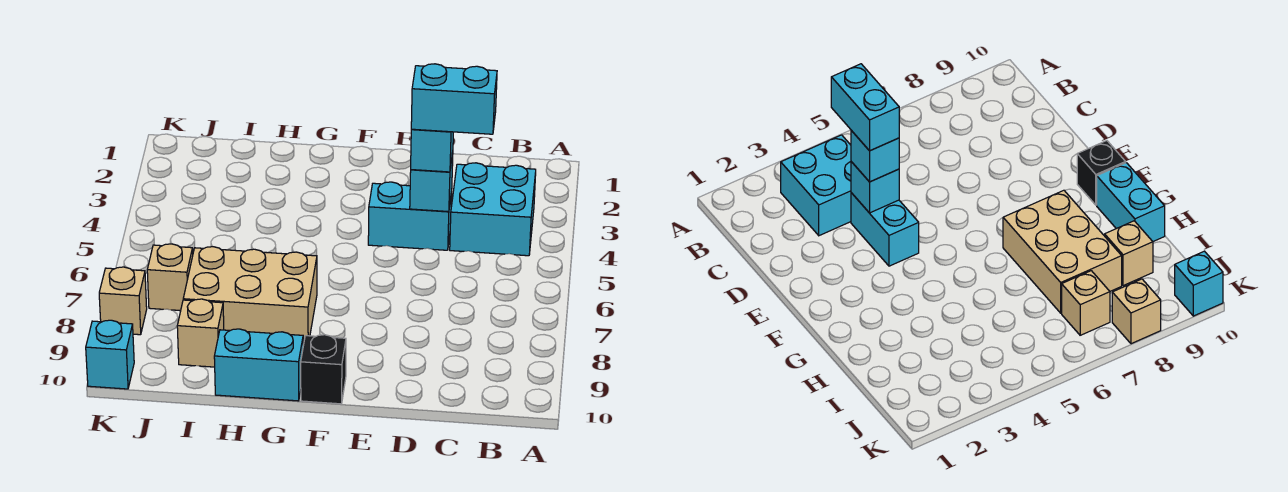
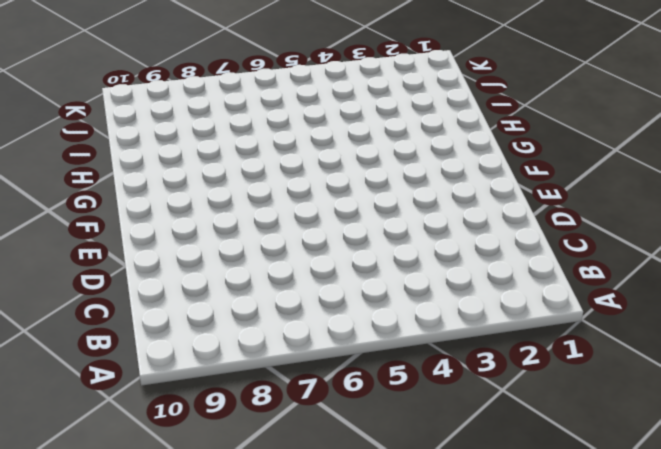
none -> cyan 2x2 brick [450,163,536,256]
none -> cyan 1x2 brick [368,182,452,250]
none -> black 1x1 brick [301,335,346,404]

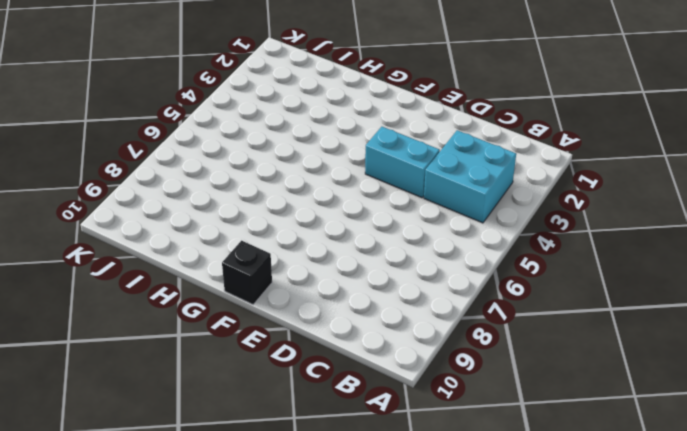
none -> tan 2x3 brick [183,247,317,345]
none -> cyan 1x2 brick [214,329,303,401]
none -> tan 1x1 brick [177,299,224,367]

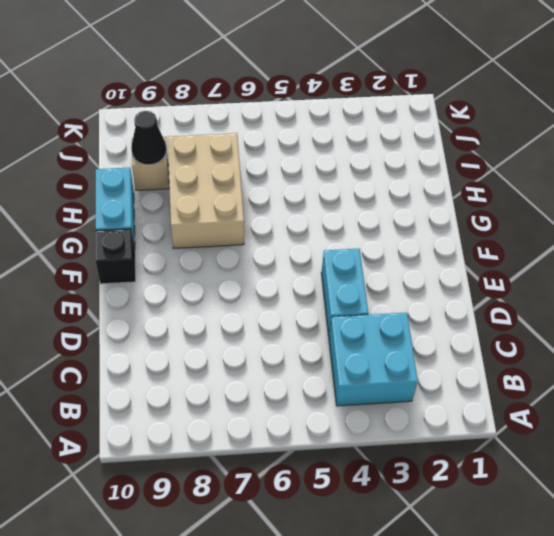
black 1x1 cone [131,111,166,165] -> none
none -> tan 1x1 brick [147,244,193,311]
none -> tan 1x1 brick [99,267,147,335]
none -> cyan 1x1 brick [86,320,134,389]

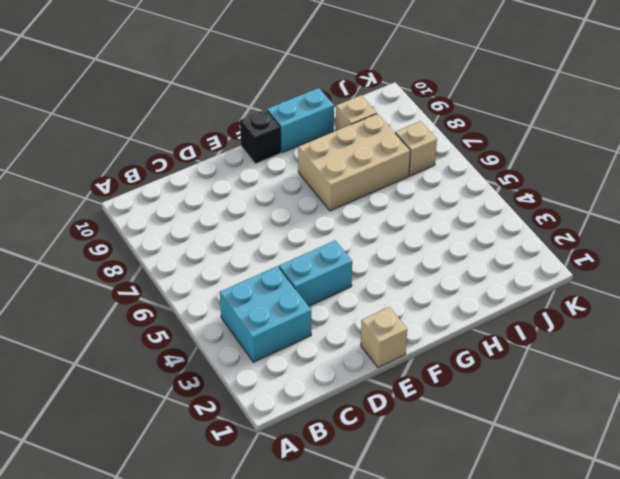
tan 1x1 brick [361,307,407,368] -> tan 1x1 brick moved to [99,267,147,335]
none -> cyan 1x1 brick [86,320,134,389]
none -> cyan 1x1 brick [410,153,453,212]
none -> cyan 1x1 brick [411,129,453,172]

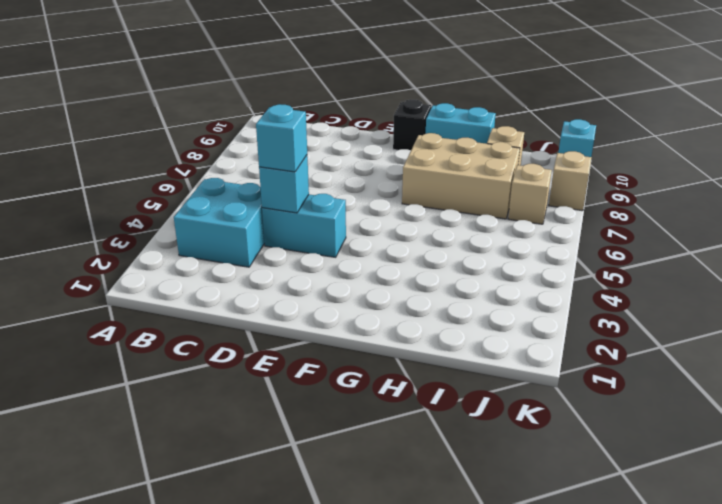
none -> cyan 1x2 brick [411,64,497,134]

